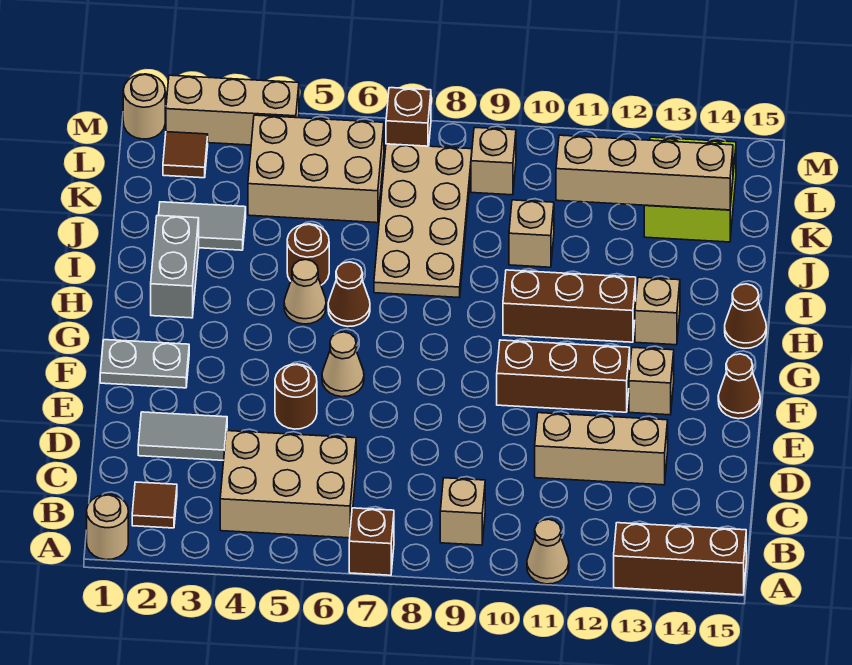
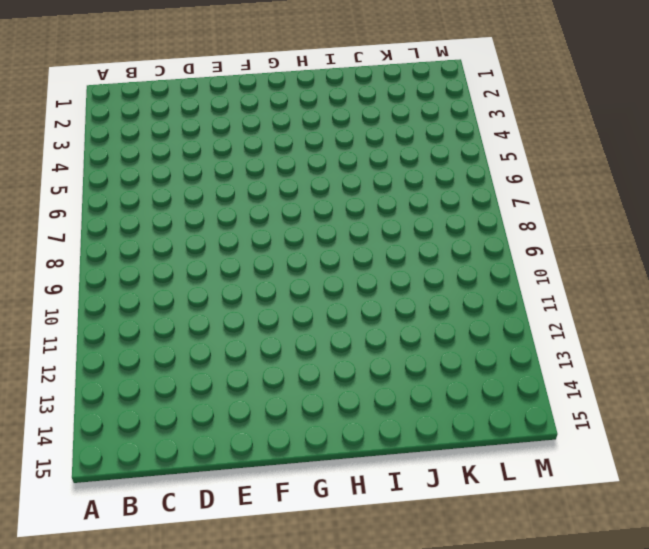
none -> tan 1x1 round brick [87,495,128,560]
none -> brown 1x1 brick [349,508,394,575]
none -> tan 1x1 cone [527,519,569,584]
none -> brown 1x3 brick [614,523,746,595]

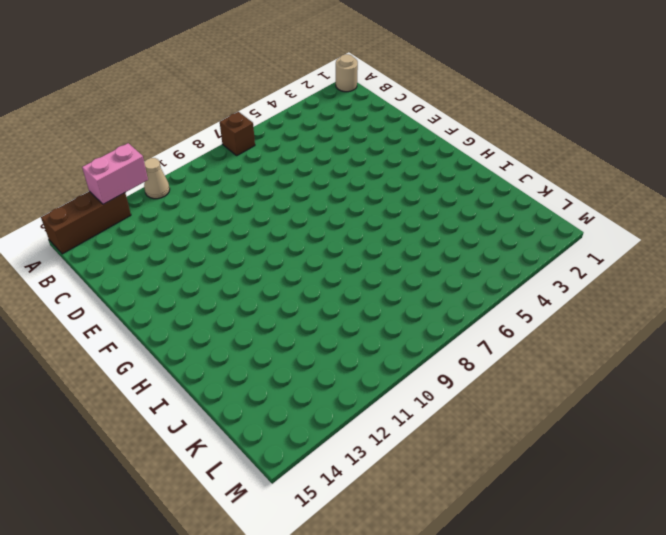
pink 1x2 brick [82,143,148,204] -> none
none -> brown 1x1 tile [132,482,177,528]
none -> tan 2x3 brick [220,431,356,538]
none -> tan 1x1 brick [440,478,485,545]
none -> grey 1x2 tile [138,412,227,460]

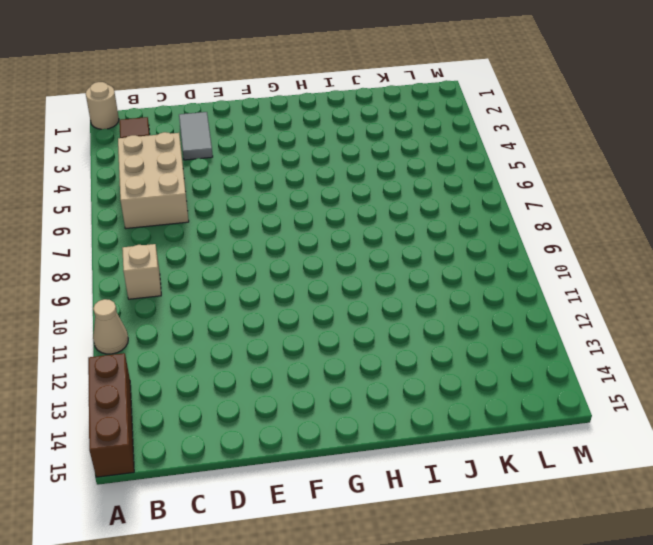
none -> brown 1x1 brick [349,508,394,575]
none -> tan 1x3 brick [535,413,668,485]
none -> brown 1x1 round brick [275,364,317,429]
none -> grey 1x2 plate [100,340,189,388]

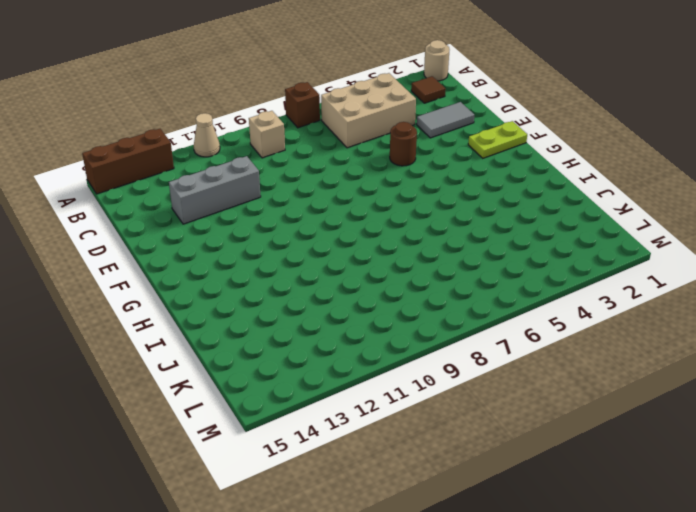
grey 1x3 brick [169,156,261,224] -> tan 1x3 brick [535,413,668,485]
lime 1x2 plate [468,121,527,158] -> grey 1x2 plate [100,340,189,388]
none -> tan 1x1 cone [322,332,364,397]
none -> brown 1x3 brick [497,340,630,412]
none -> tan 1x1 brick [629,347,674,415]
none -> brown 1x1 cone [718,354,760,419]

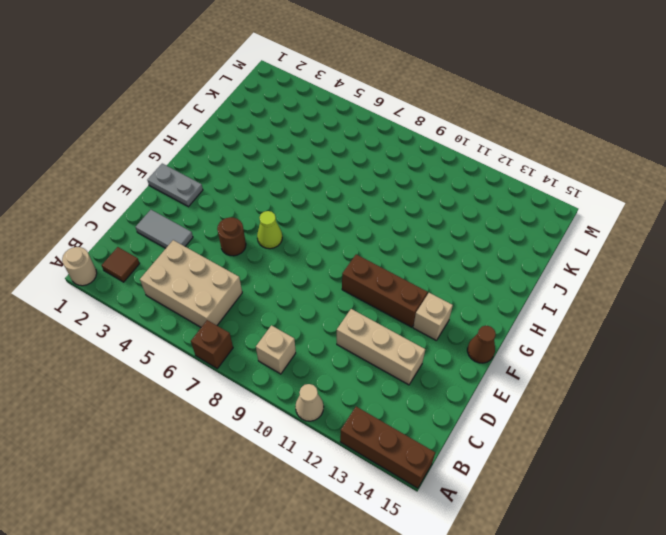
lime 1x1 cone [257,211,282,249] -> tan 1x1 cone [322,332,364,397]
none -> grey 1x2 brick [151,216,199,318]
none -> tan 1x1 cone [284,260,326,324]
none -> brown 1x1 cone [328,262,370,327]
none -> brown 1x3 brick [503,270,636,342]

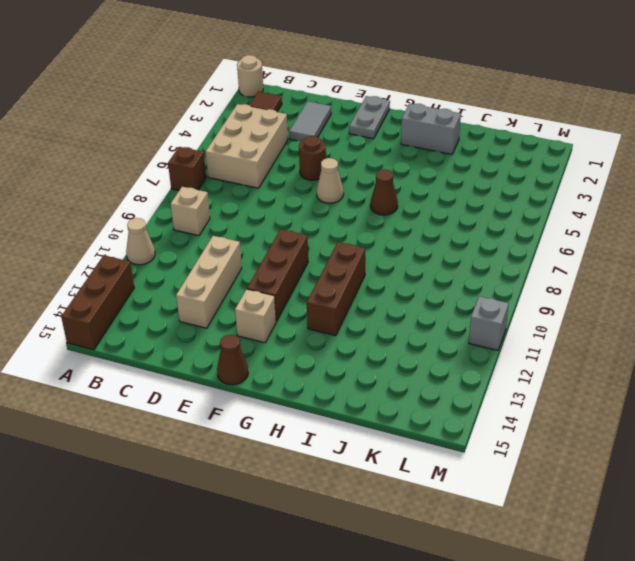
grey 1x1 brick [469,296,509,350] -> none
none -> tan 1x1 cone [284,260,326,324]
none -> tan 1x1 brick [635,277,680,345]
none -> brown 1x1 cone [725,284,766,348]
none -> brown 1x1 round brick [287,224,329,285]

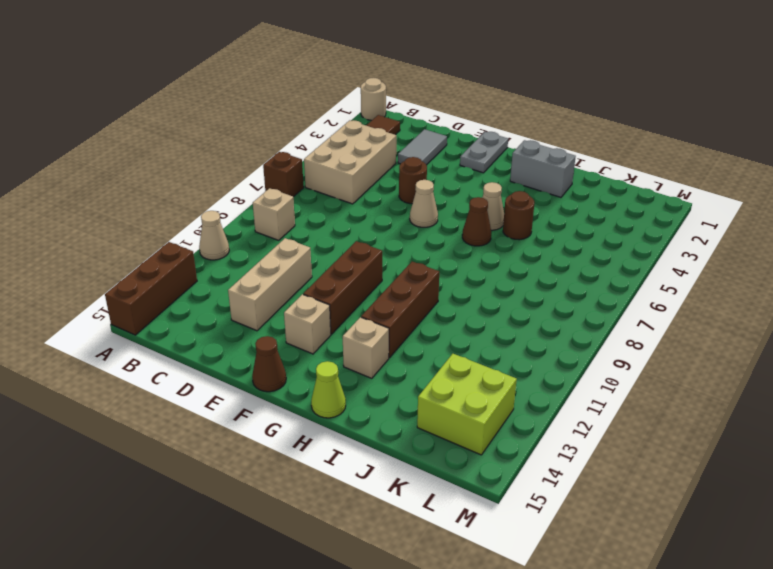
lime 1x1 cone [311,361,346,418] -> brown 1x1 cone [725,284,766,348]
none -> tan 2x4 plate [374,144,472,298]
none -> grey 1x2 tile [158,202,246,250]
none -> tan 1x1 brick [509,200,554,267]
none -> tan 2x3 brick [248,115,384,223]

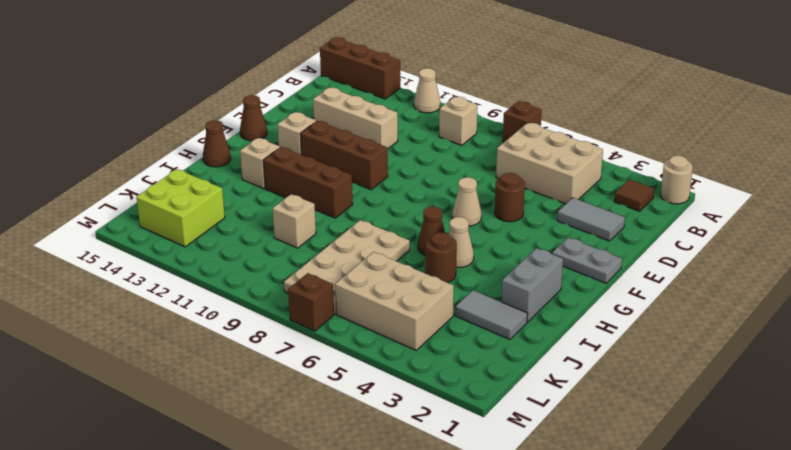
none -> brown 1x1 tile [163,132,208,178]
none -> tan 1x1 brick [471,127,516,195]
none -> tan 1x1 round brick [123,74,165,139]
none -> tan 1x3 brick [166,75,299,145]

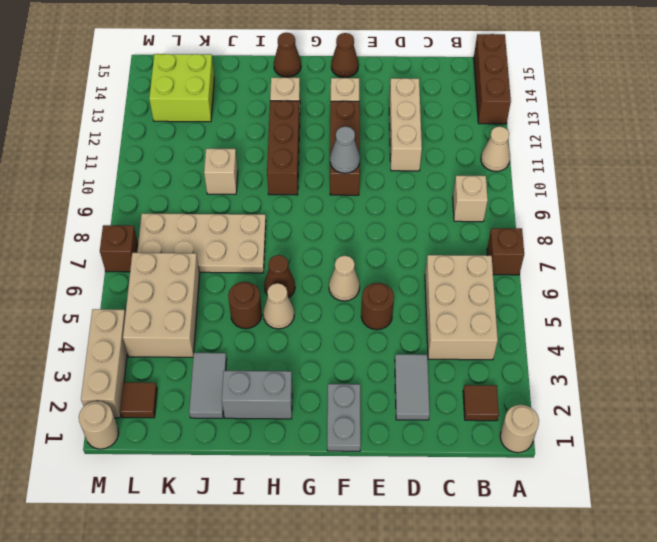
grey 1x1 cone [330,127,360,173] -> none
none -> tan 1x1 brick [471,127,516,195]
none -> tan 1x4 brick [556,135,733,210]

